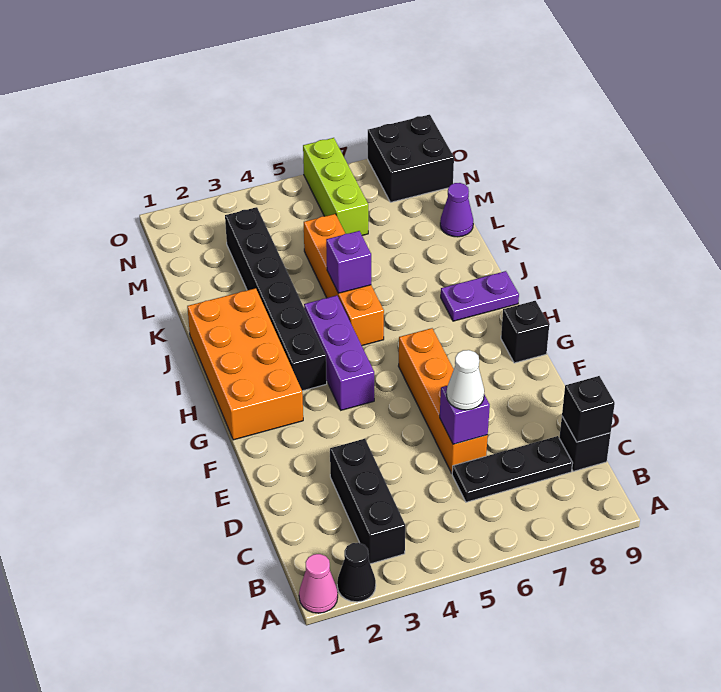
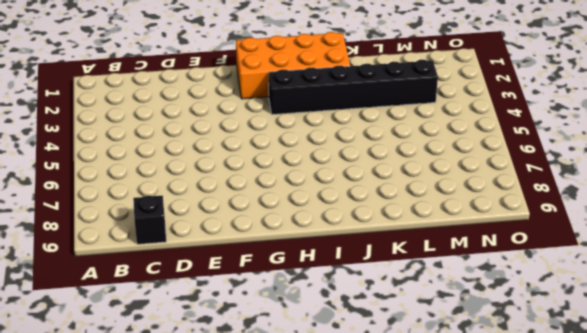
none -> pink 1x1 cone [299,554,338,613]
none -> black 1x1 cone [337,543,376,602]
none -> black 1x3 brick [330,439,405,564]

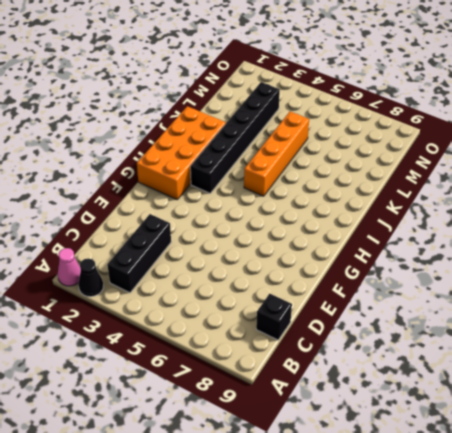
none -> black 1x3 plate [452,436,573,502]
none -> orange 1x4 brick [399,328,488,473]
none -> purple 1x3 brick [304,296,374,410]

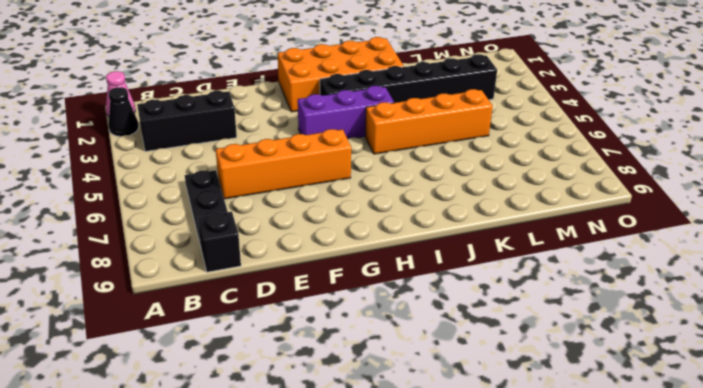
none -> black 1x1 brick [501,301,549,363]
none -> purple 1x2 plate [441,271,519,321]
none -> purple 1x1 cone [440,183,473,237]

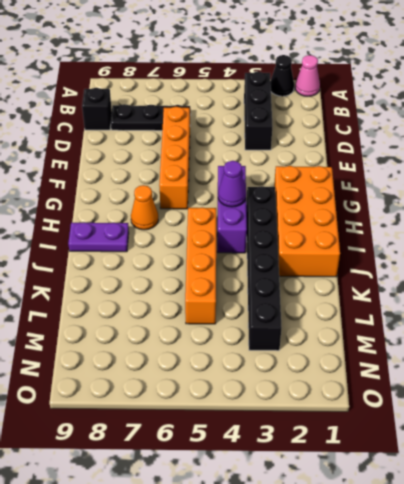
purple 1x1 cone [218,161,246,207] -> purple 1x1 cone moved to [440,183,473,237]
orange 1x1 cone [131,185,158,230] -> none
none -> black 1x1 brick [501,301,549,363]
none -> lime 1x3 brick [303,138,368,235]
none -> black 2x2 brick [368,115,454,202]

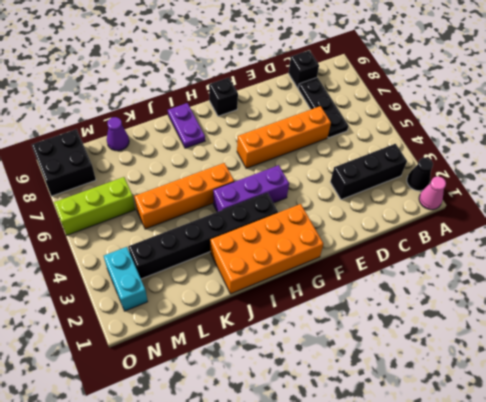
cyan 1x2 brick [104,247,148,311] -> none
none -> black 1x1 brick [562,376,615,442]
none -> purple 1x1 brick [440,386,490,444]
none -> purple 1x1 brick [326,231,371,293]

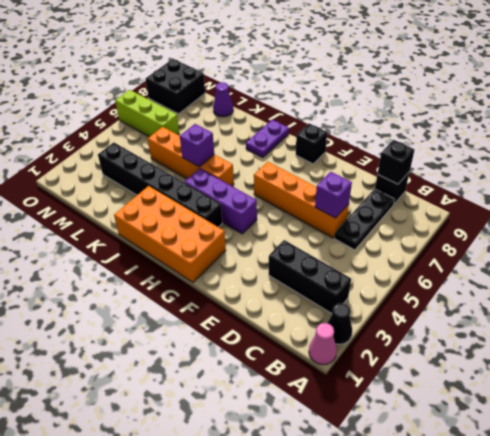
none -> white 1x1 cone [447,350,484,410]

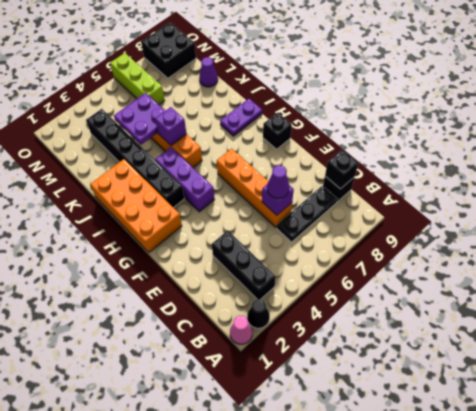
purple 1x1 cone [267,165,289,198] -> white 1x1 cone [447,350,484,410]
purple 2x2 plate [114,93,165,145] -> none

